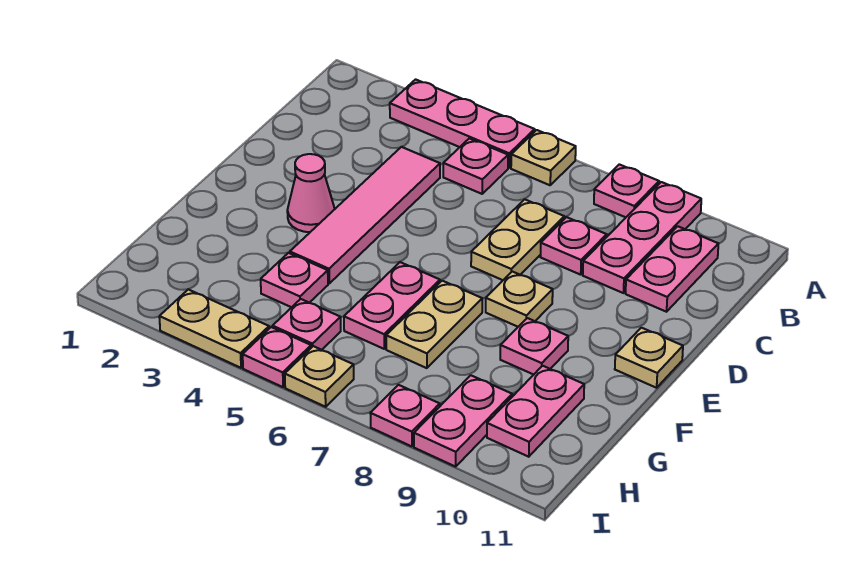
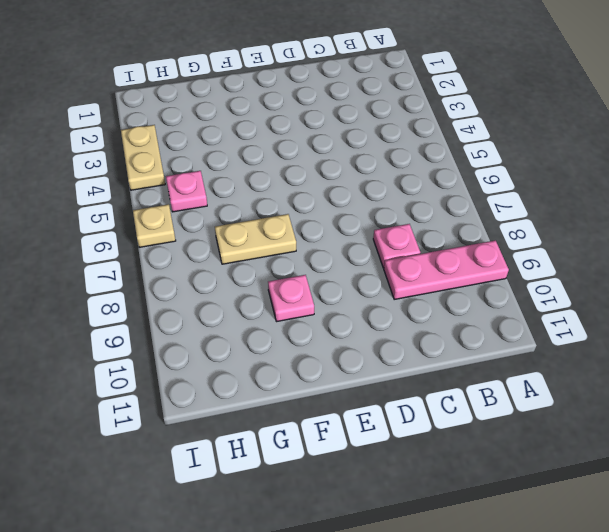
none -> pink 1x3 plate [390,79,535,168]
none -> tan 1x1 plate [511,130,576,185]
none -> pink 1x1 plate [594,164,659,217]

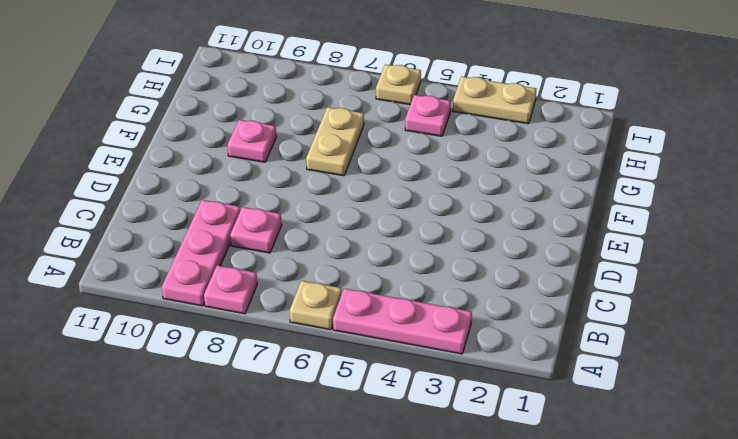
none -> pink 1x1 plate [443,138,508,194]
none -> pink 1x2 plate [626,226,718,312]
none -> pink 1x4 tile [290,147,440,283]

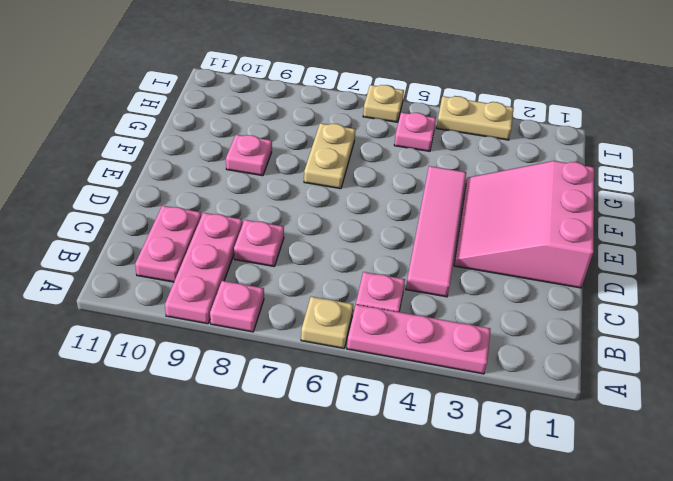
pink 3x3 slope [454,161,594,288] -> pink 1x1 cone [287,154,335,232]
none -> tan 1x2 plate [471,199,564,280]
none -> tan 1x1 plate [486,272,553,327]
none -> tan 1x1 plate [615,328,683,388]

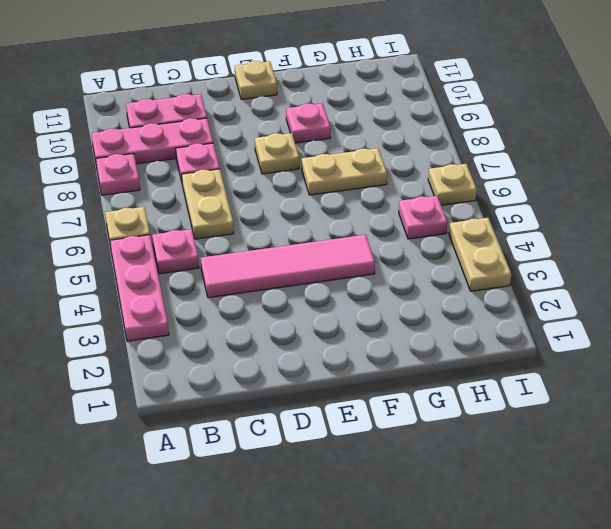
tan 1x2 plate [182,169,234,239] -> tan 1x2 plate turned to [471,199,564,280]
none -> pink 1x1 cone [287,154,335,232]
none -> pink 1x2 plate [344,262,440,349]
none -> pink 1x1 plate [261,253,328,307]

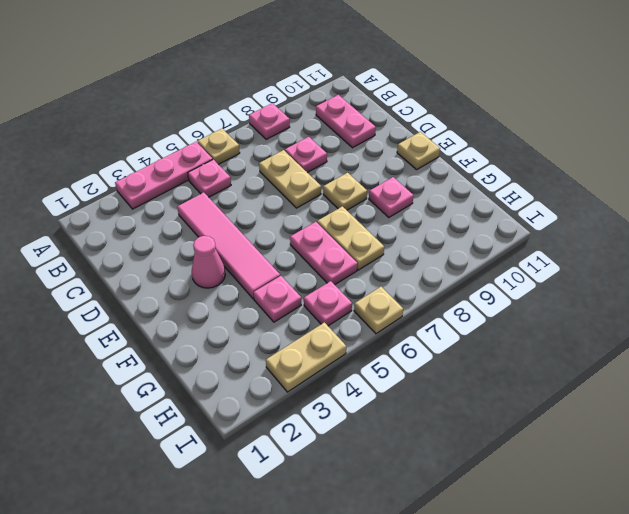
none -> pink 1x3 plate [583,182,701,293]
none -> pink 1x2 plate [487,366,584,457]
none -> pink 1x2 plate [414,375,512,467]

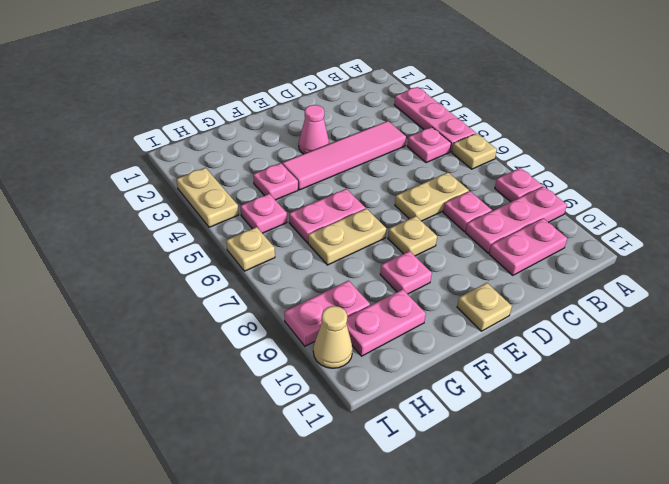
tan 1x1 cone [313,306,353,368] -> none
none -> pink 1x1 plate [243,327,311,387]
none -> pink 1x1 plate [370,385,440,446]

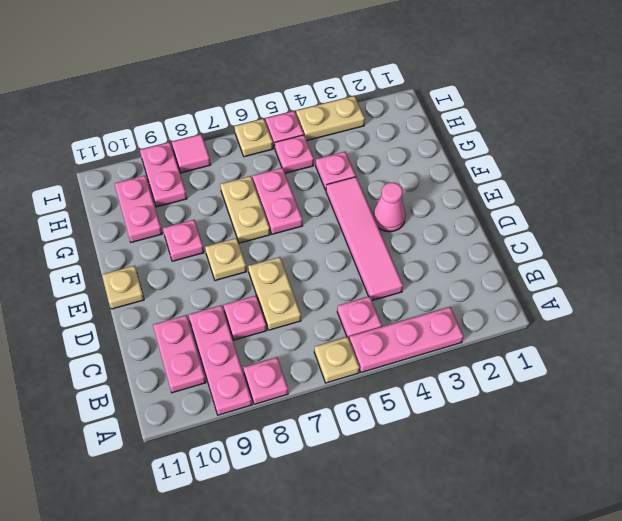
pink 1x1 tile [172,134,211,173] -> pink 1x1 plate [370,385,440,446]

